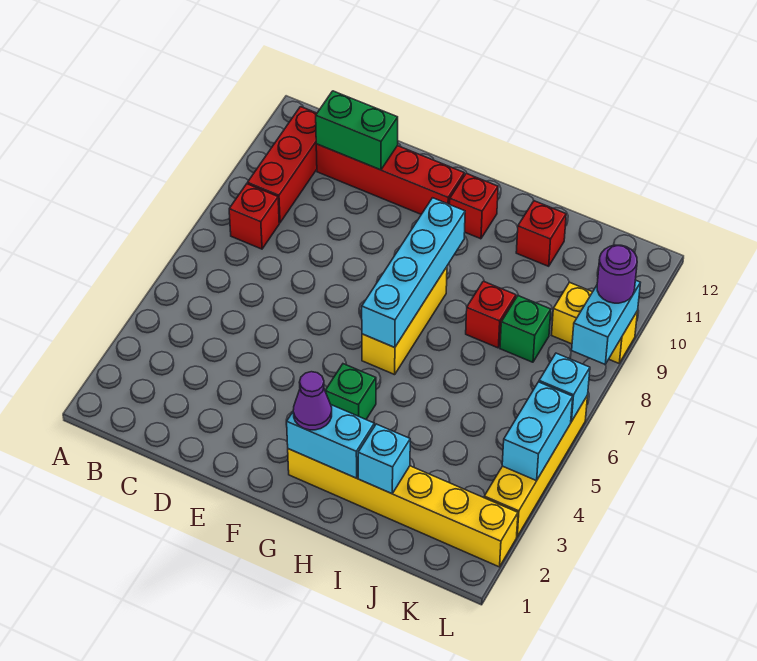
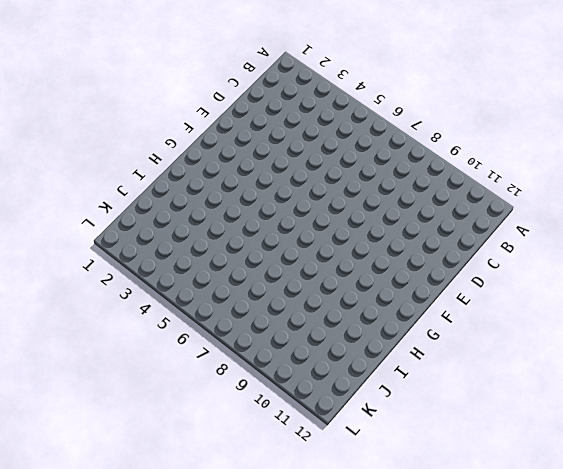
none -> red 1x1 brick [229,184,279,249]
none -> red 1x3 brick [248,107,317,223]
none -> red 1x4 brick [316,144,464,214]

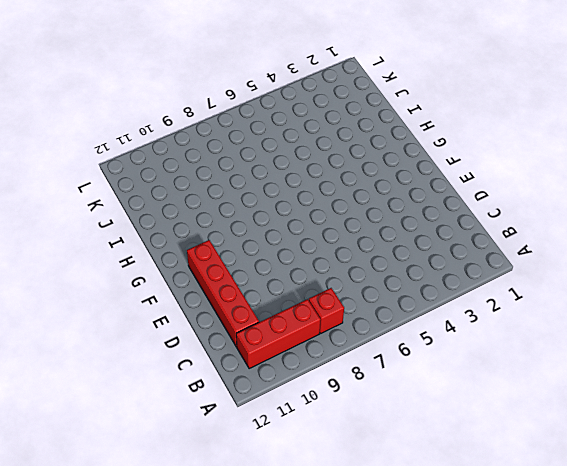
none -> yellow 1x6 brick [288,449,518,567]
none -> green 1x1 brick [325,364,376,419]
none -> yellow 1x3 brick [362,267,447,375]

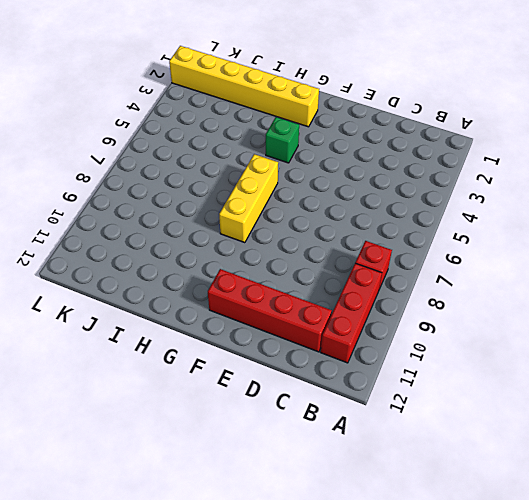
none -> red 1x1 brick [450,173,498,239]
none -> red 1x1 brick [466,281,516,348]
none -> red 1x1 brick [516,201,566,266]

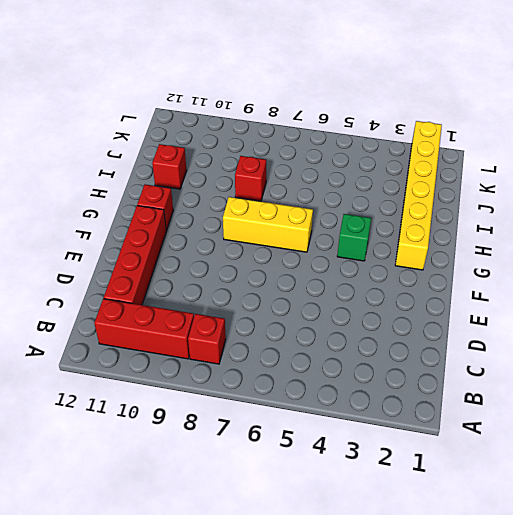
none -> green 1x1 brick [500,296,551,362]
none -> yellow 1x2 brick [552,282,638,363]
none -> yellow 1x4 brick [484,395,588,536]

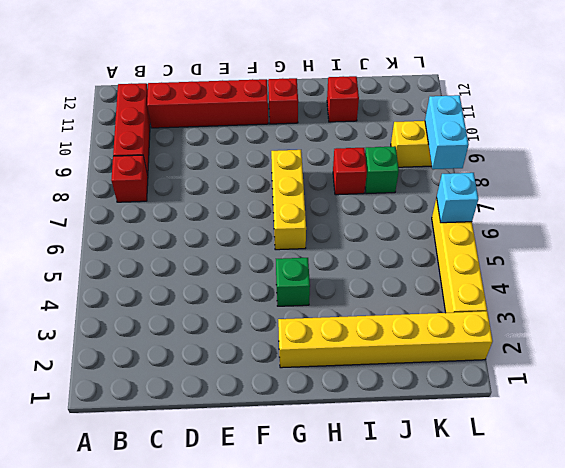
none -> green 1x2 brick [316,91,398,170]
none -> cyan 1x2 brick [287,405,374,478]
none -> cyan 1x4 brick [362,198,465,348]

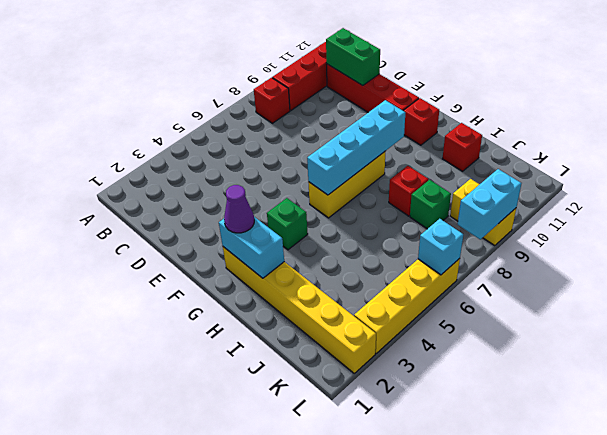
none -> cyan 1x1 brick [358,424,410,494]
none -> cyan 1x2 brick [502,382,573,481]
none -> purple 1x1 round brick [597,245,637,303]

